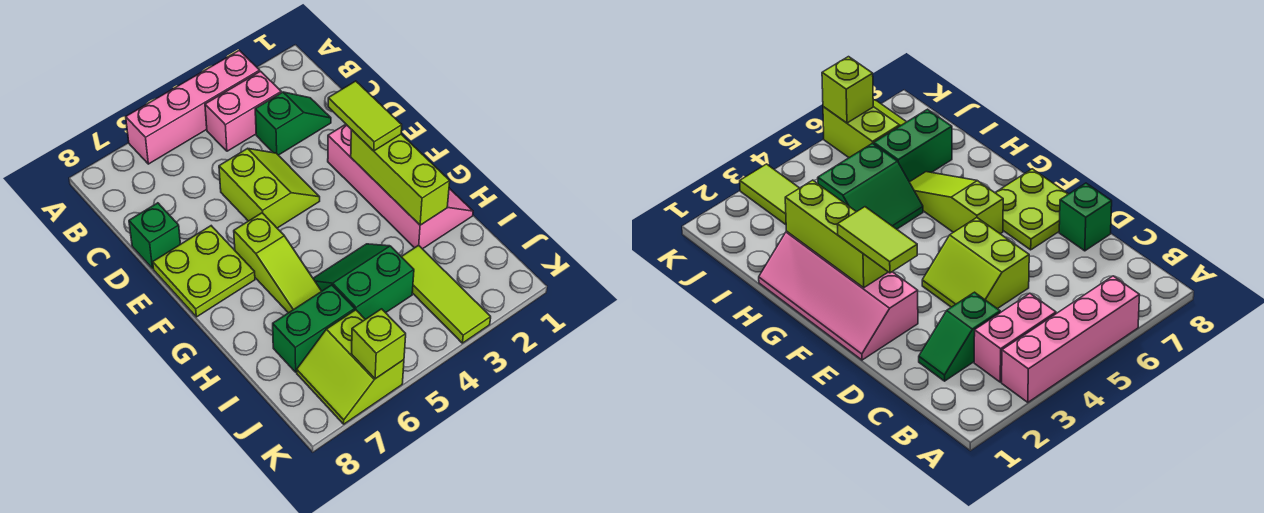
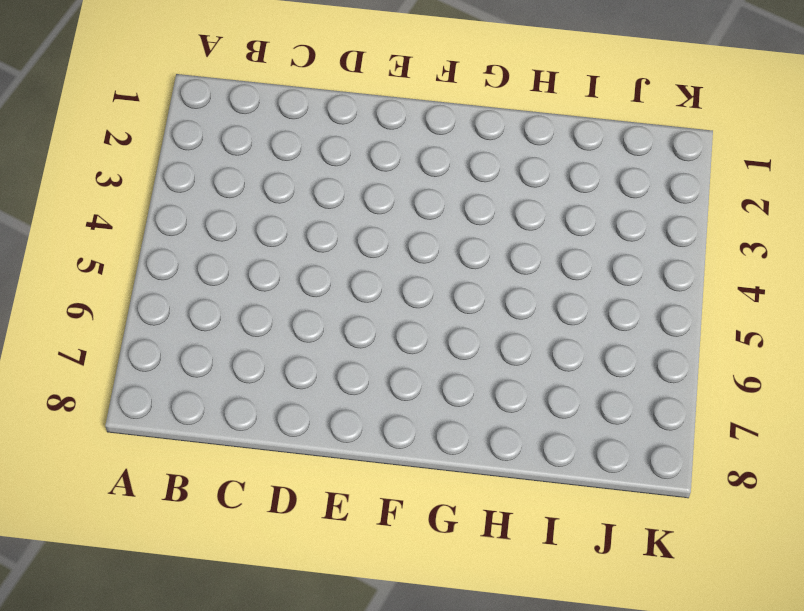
none -> pink 1x4 brick [126,50,260,164]
none -> pink 1x2 brick [205,71,281,151]
none -> green 1x2 slope [255,92,331,155]

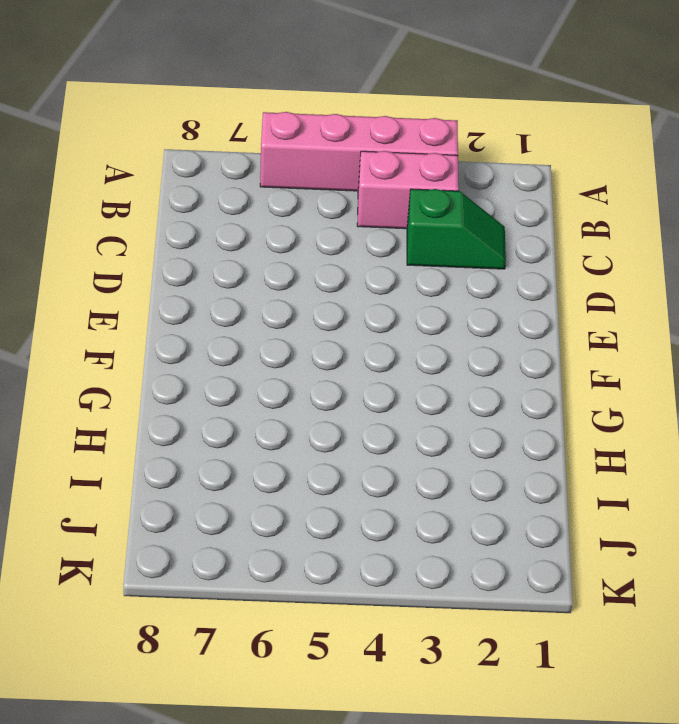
none -> lime 2x2 slope [219,148,320,228]
none -> green 1x1 brick [129,203,180,268]
none -> pink 2x4 slope [328,124,473,249]

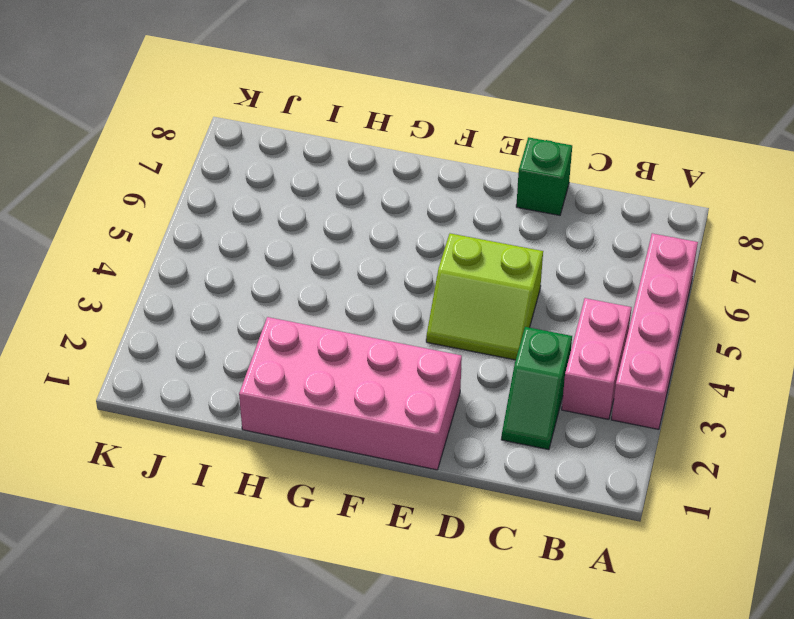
pink 2x4 brick [239,317,462,470] -> pink 2x4 slope [328,124,473,249]
none -> lime 2x2 plate [153,226,255,317]
none -> lime 1x3 slope [234,213,322,313]
none -> green 2x2 slope [313,244,414,319]

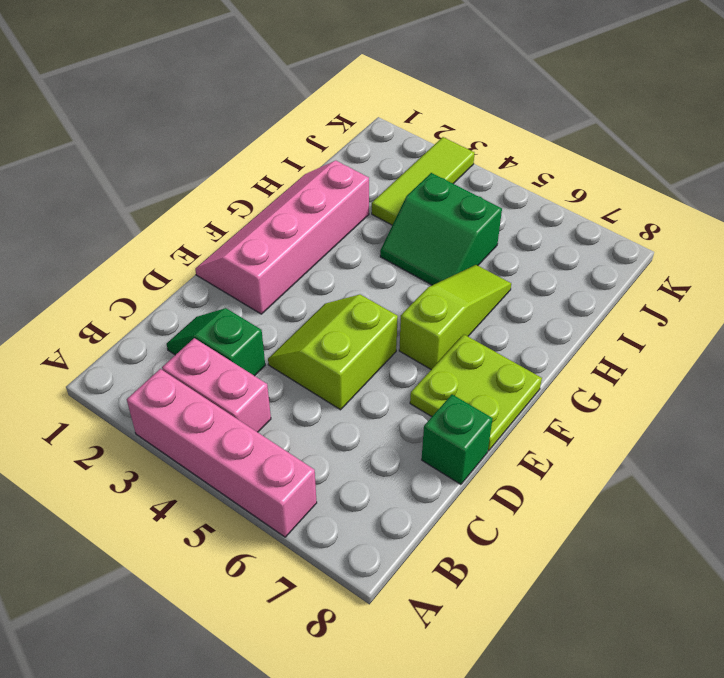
none -> green 1x2 brick [273,285,355,372]
none -> lime 2x2 slope [297,310,404,424]
none -> lime 1x3 brick [351,130,450,225]

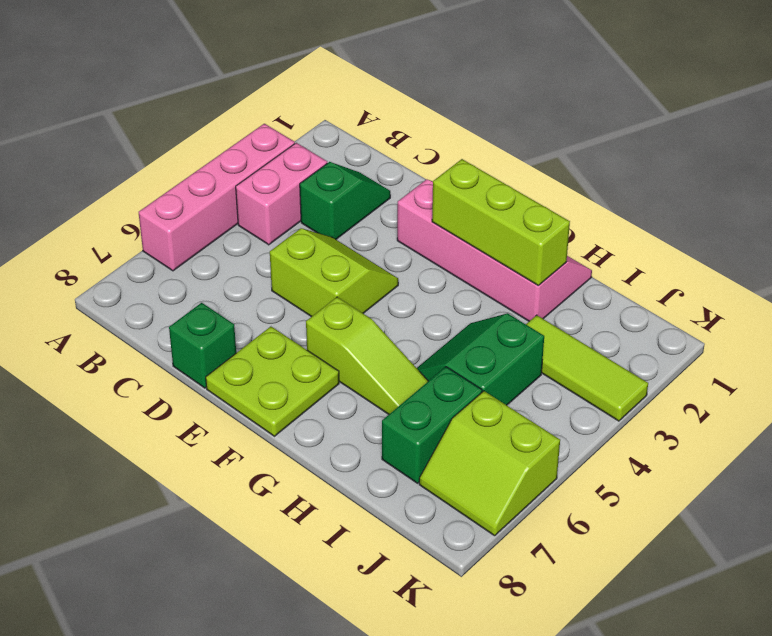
none -> lime 1x1 brick [351,309,406,379]
none -> lime 1x2 tile [328,81,402,151]

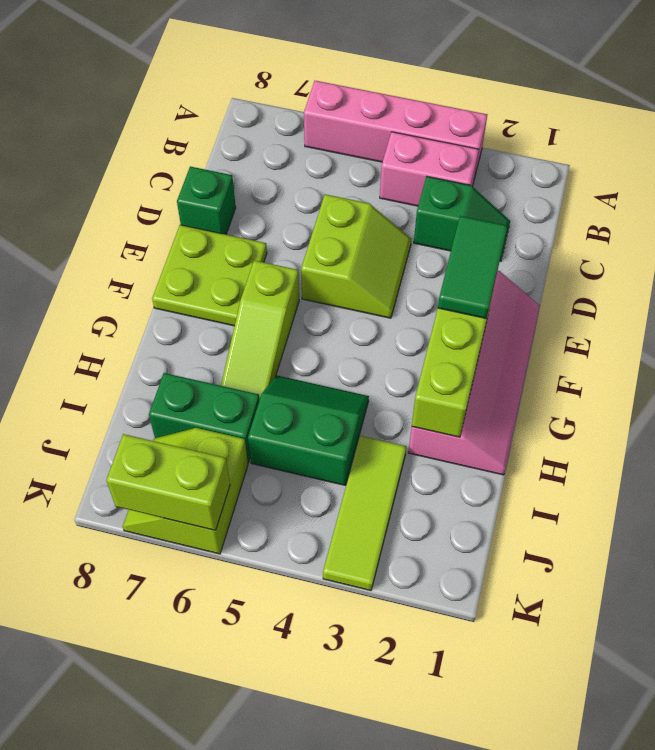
green 1x2 tile [438,216,507,318] -> lime 1x2 tile [328,81,402,151]
lime 1x2 brick [106,434,230,530] -> lime 1x1 brick [351,309,406,379]

